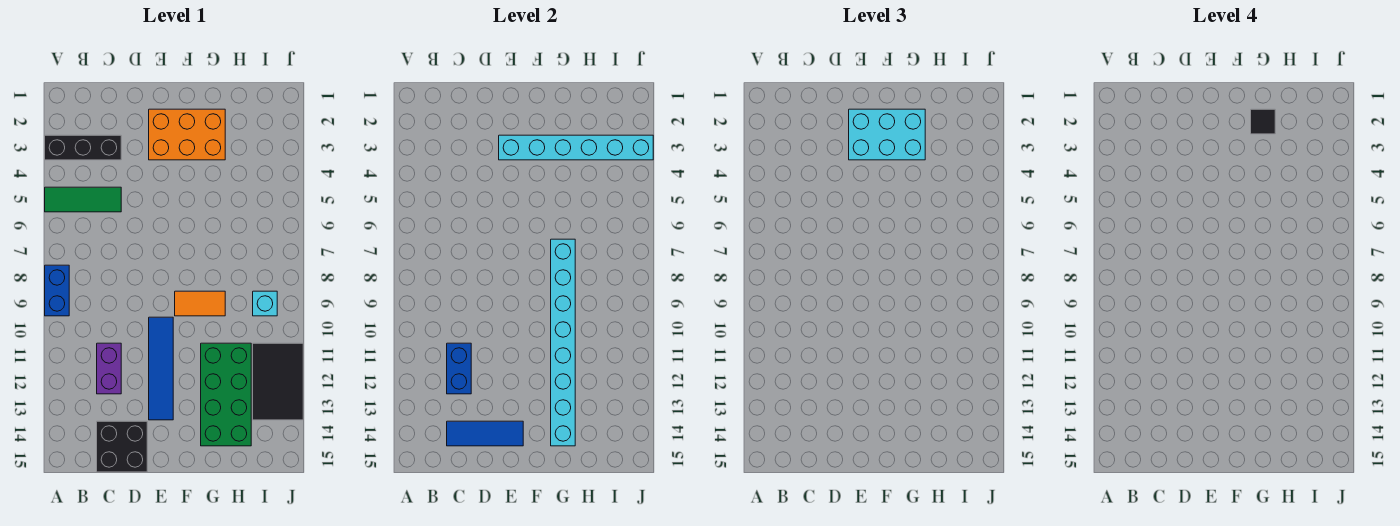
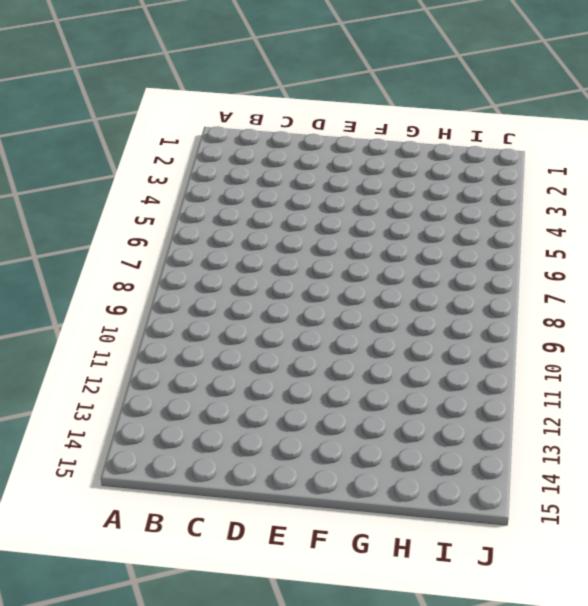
none -> black 1x3 brick [45,135,121,160]
none -> green 1x3 tile [45,187,121,212]
none -> blue 1x2 brick [45,265,69,316]

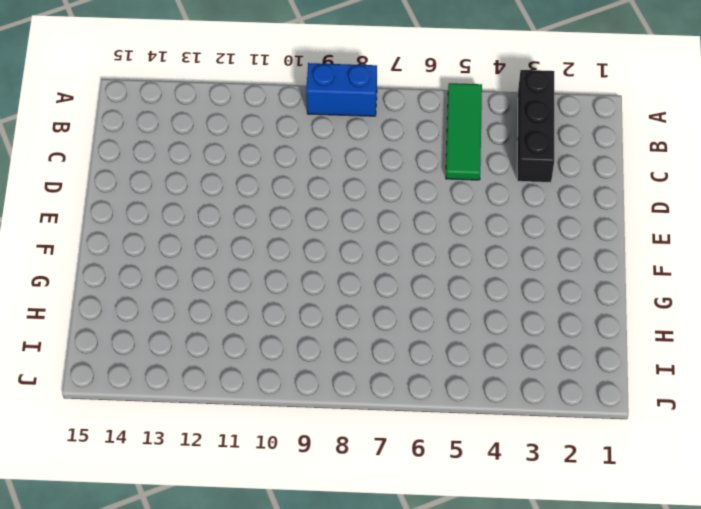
none -> purple 1x2 brick [97,343,121,394]
none -> black 2x2 brick [97,421,147,472]
none -> orange 2x3 brick [149,109,225,160]

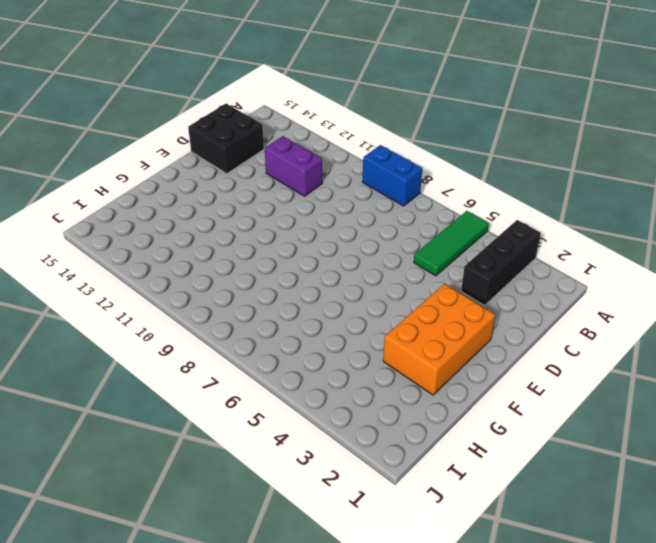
none -> blue 1x4 tile [149,317,173,420]
none -> orange 1x2 tile [175,291,225,316]
none -> green 2x4 brick [201,343,251,446]

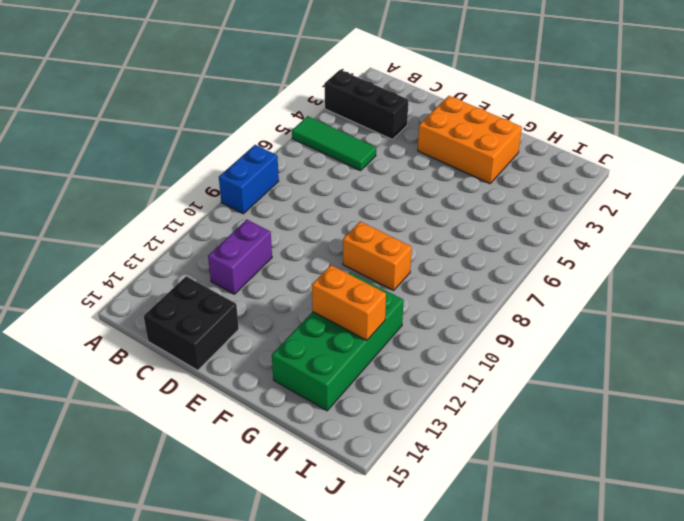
orange 1x2 brick [343,221,412,290] -> orange 1x2 tile [175,291,225,316]
orange 1x2 brick [312,265,386,340] -> cyan 1x8 brick [551,239,575,446]
none -> blue 1x4 tile [149,317,173,420]
none -> cyan 1x1 brick [253,291,277,316]
none -> black 2x3 tile [253,343,303,420]

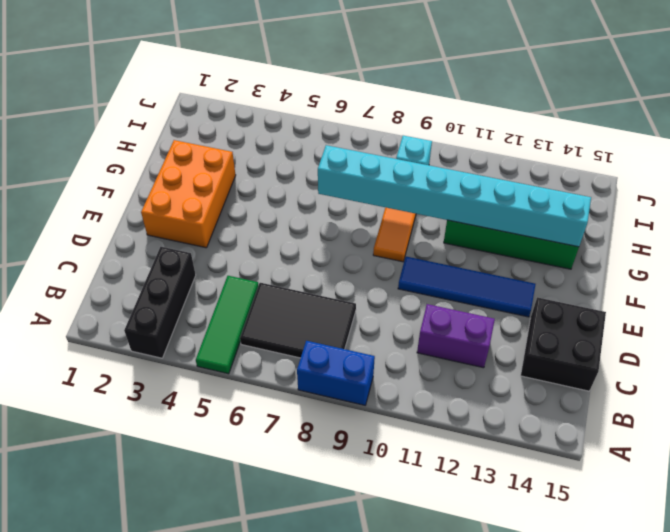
black 2x3 tile [240,283,356,358] -> black 2x3 tile moved to [253,343,303,420]
none -> blue 1x2 brick [447,343,471,394]
none -> blue 1x3 tile [447,421,523,446]
none -> cyan 1x6 brick [499,135,653,160]

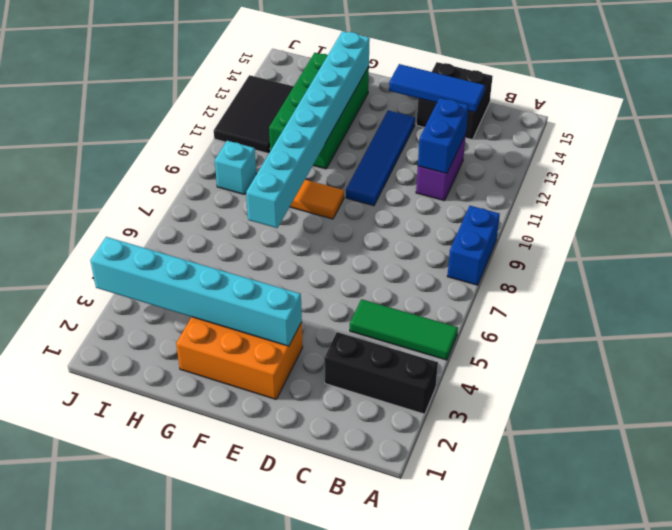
none -> cyan 2x3 brick [849,109,925,160]
none -> black 1x1 tile [1251,109,1275,134]

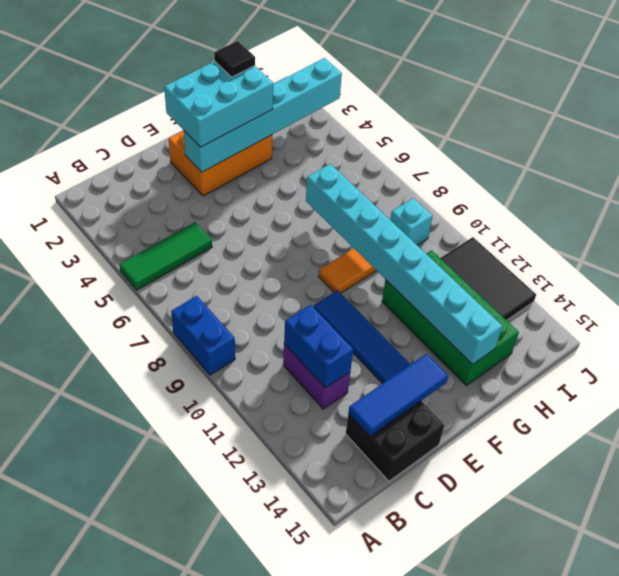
none -> black 1x3 brick [45,135,121,160]

